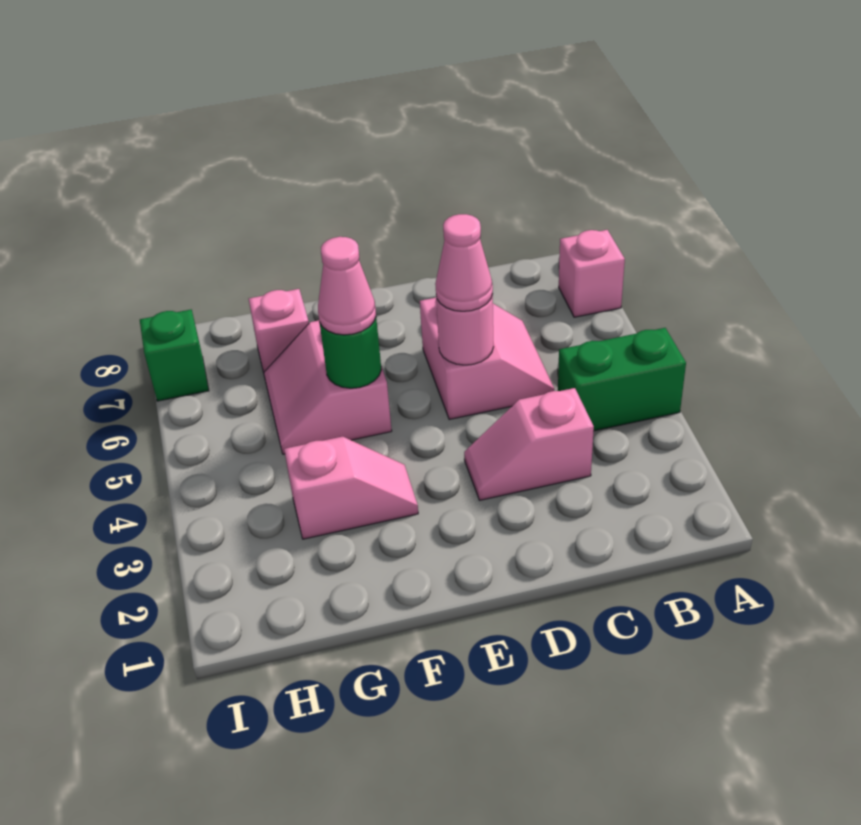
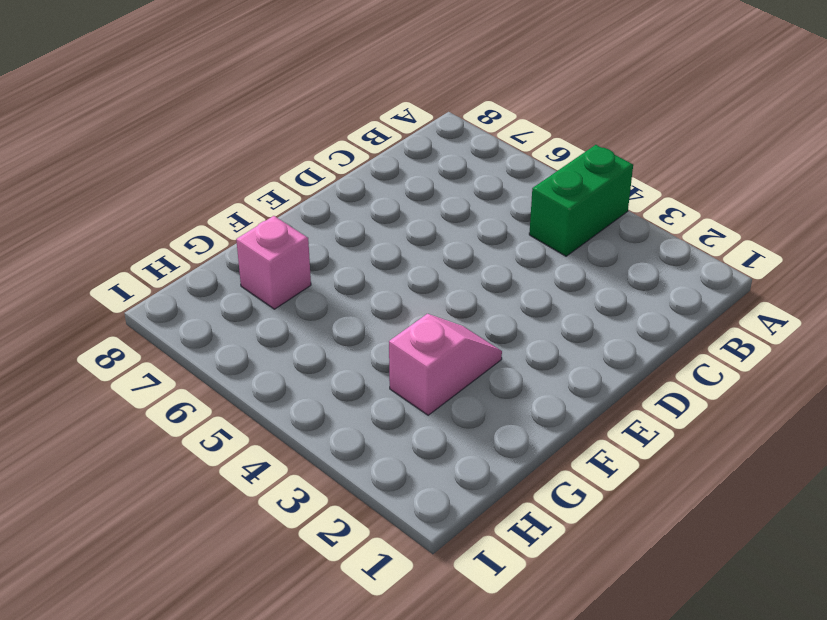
none -> pink 1x1 brick [559,230,625,317]
none -> pink 1x2 slope [464,388,594,500]
none -> pink 2x2 slope [420,298,554,420]

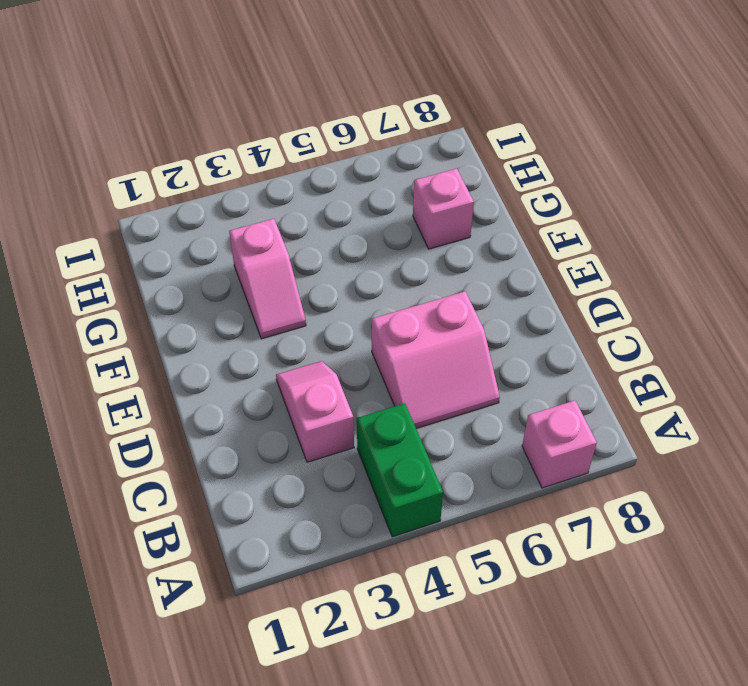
none -> pink 2x2 slope [264,320,392,454]
none -> green 1x1 brick [140,310,209,401]
none -> pink 1x1 round brick [436,295,493,365]

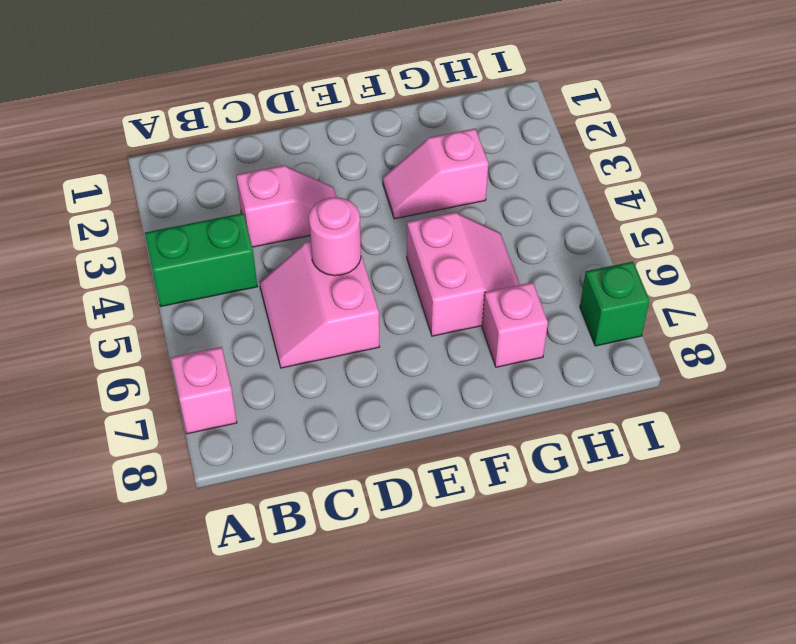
none -> green 1x1 round brick [320,318,381,388]
none -> pink 1x1 cone [435,214,493,311]
none -> pink 1x1 cone [318,237,376,335]

